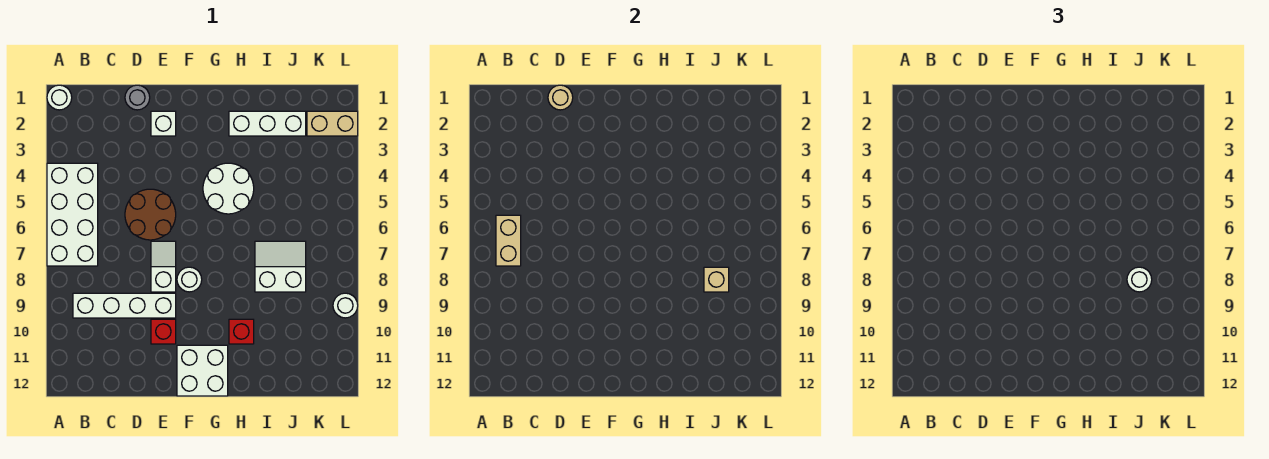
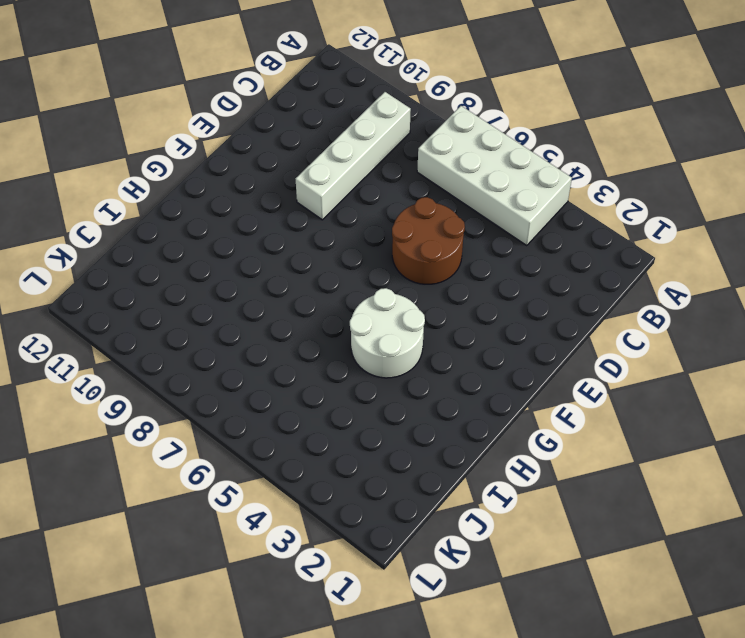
none -> white 1x1 round brick [47,85,72,110]
none -> grey 1x1 round brick [125,85,150,110]
none -> white 1x1 brick [151,111,176,136]

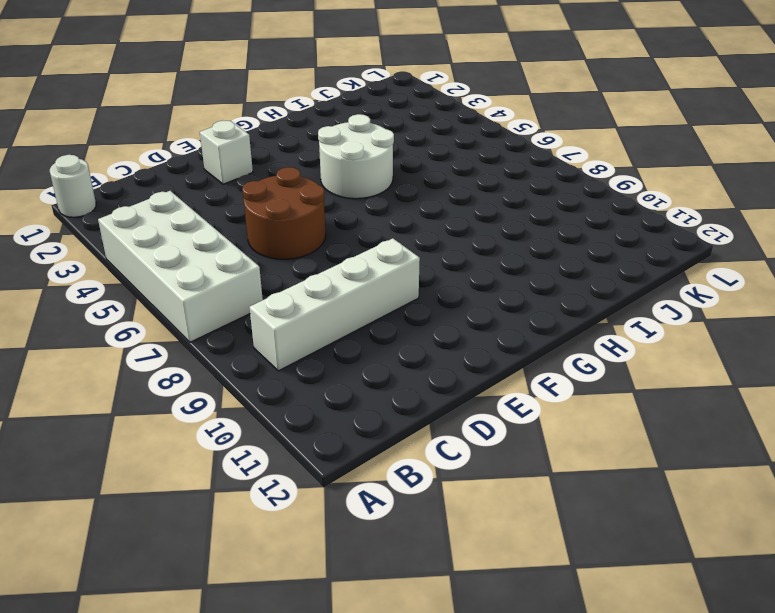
none -> grey 1x1 round brick [125,85,150,110]
none -> white 1x2 slope [151,241,176,292]
none -> red 1x1 brick [151,319,176,344]

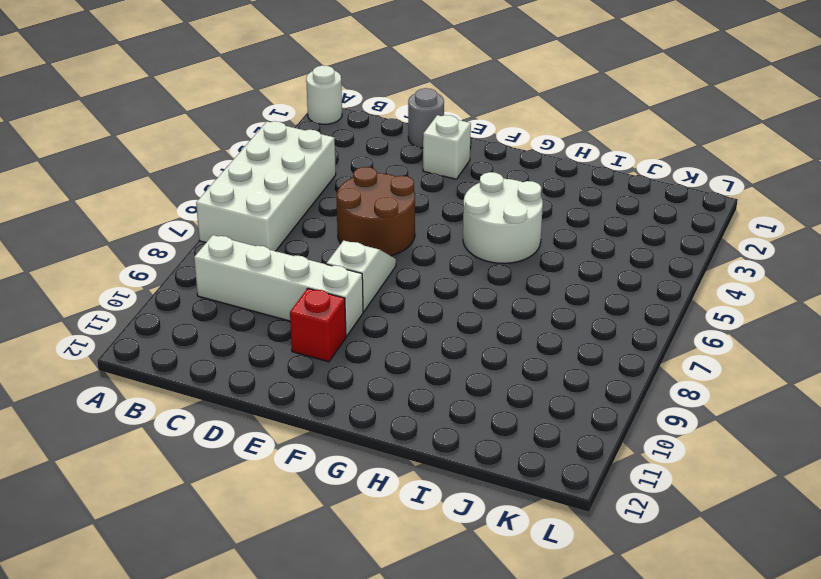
none -> white 1x1 round brick [177,267,202,292]
none -> white 2x2 brick [177,345,228,396]
none -> white 1x3 brick [229,111,306,136]

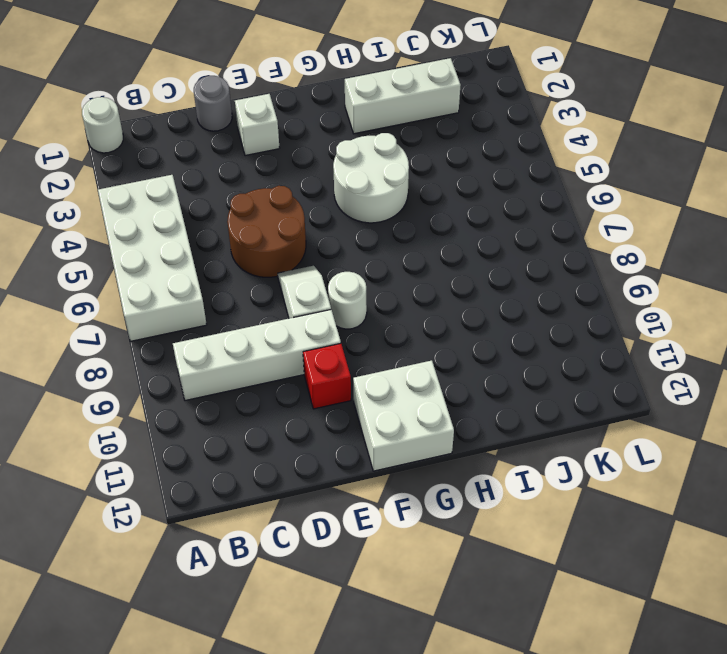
none -> red 1x1 brick [229,319,254,344]
none -> white 2x2 slope [255,241,306,292]
none -> tan 1x2 brick [307,111,358,136]

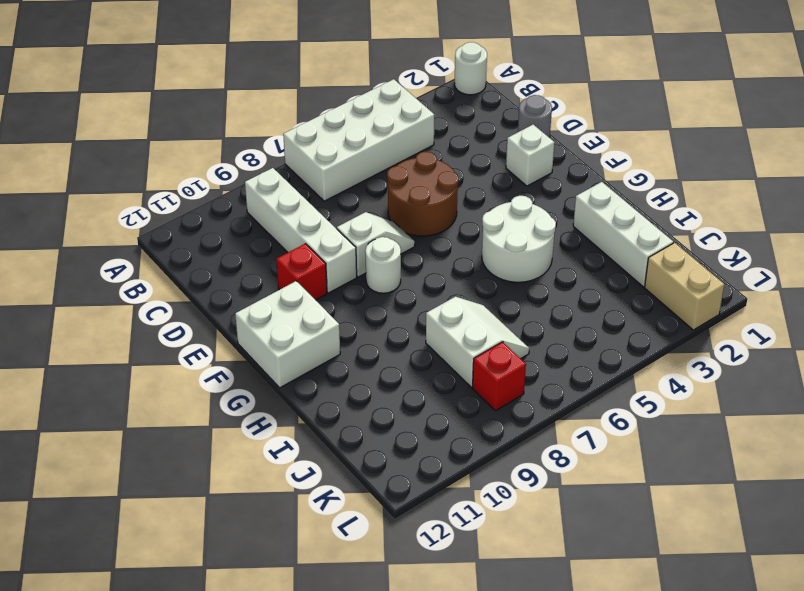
red 1x1 brick [472,342,526,411] -> red 1x1 brick moved to [229,319,254,344]
none -> white 1x1 round brick [333,293,358,318]
none -> tan 1x2 brick [496,215,521,266]
none -> tan 1x1 round brick [548,85,573,110]

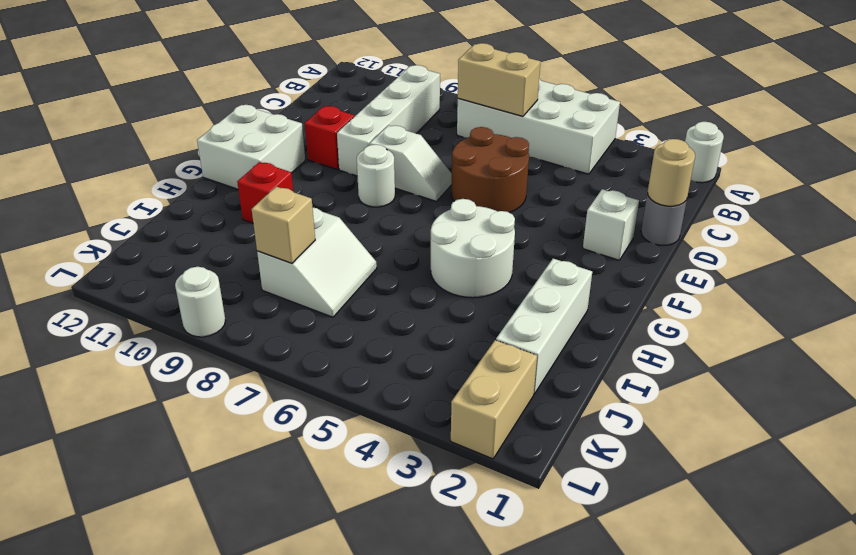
none -> white 1x1 round brick [1127,267,1152,292]

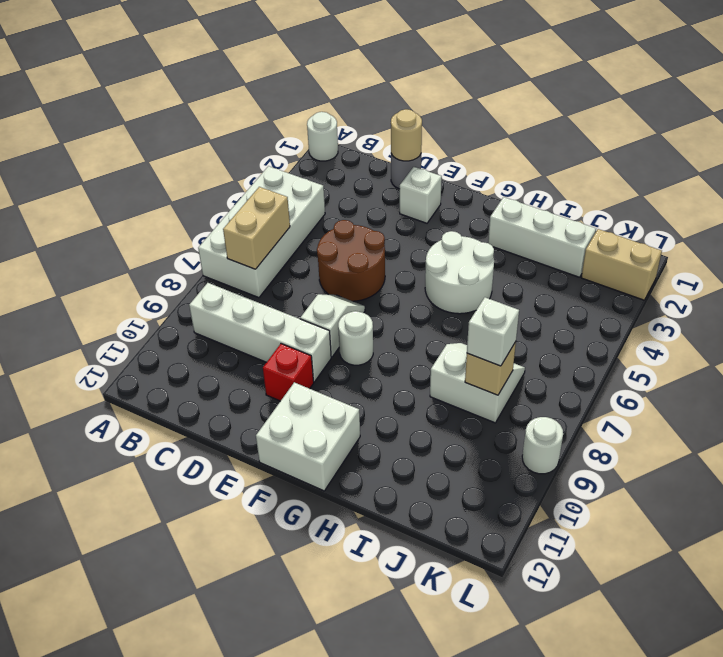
white 1x1 brick [467,297,519,366] -> white 1x1 round brick [1127,267,1152,292]
none -> red 1x1 brick [229,319,254,344]

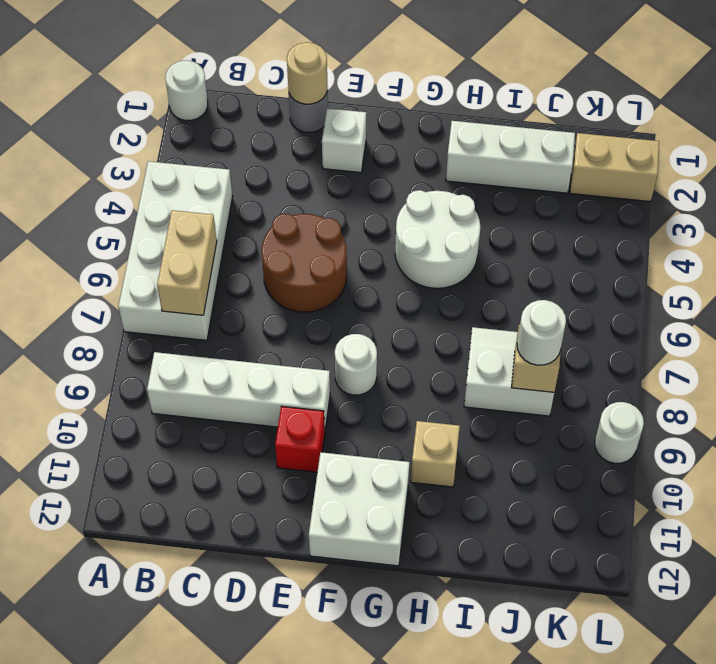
tan 1x1 brick [411,421,460,487] -> red 1x1 brick [229,319,254,344]
none -> white 1x2 slope [151,241,176,292]

